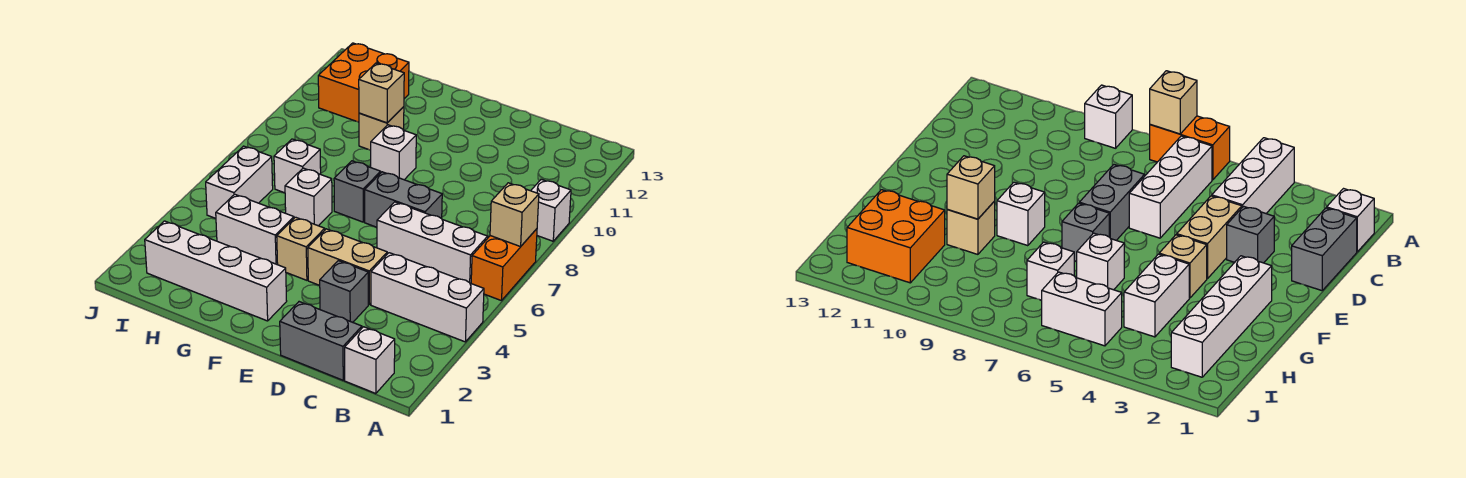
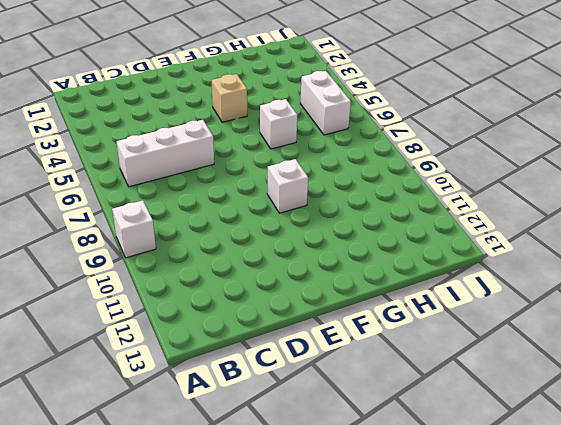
none -> white 1x3 brick [371,253,484,342]
none -> orange 1x2 brick [471,229,537,301]
none -> white 1x1 brick [345,327,395,394]

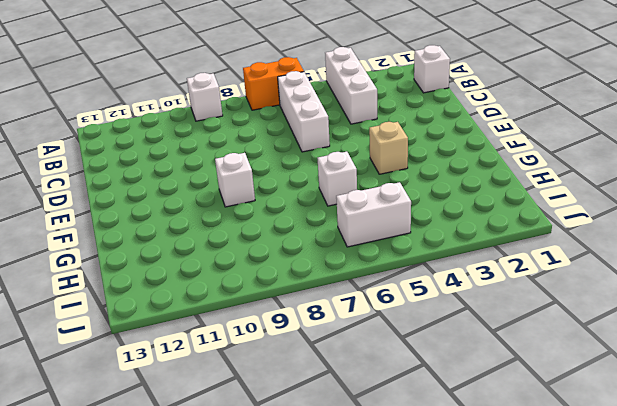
none -> grey 1x2 brick [280,302,362,380]
none -> grey 1x1 brick [320,261,368,322]
none -> tan 1x2 brick [308,229,387,304]

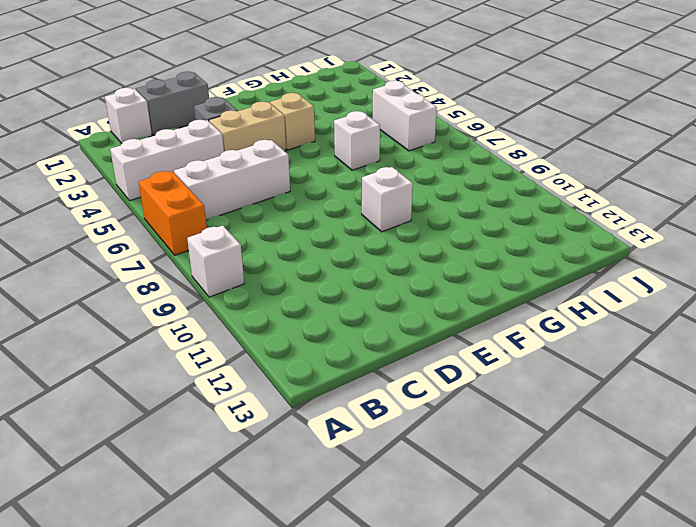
none -> grey 1x2 brick [365,172,442,227]
none -> white 1x4 brick [145,221,287,321]
none -> grey 1x1 brick [334,161,381,222]

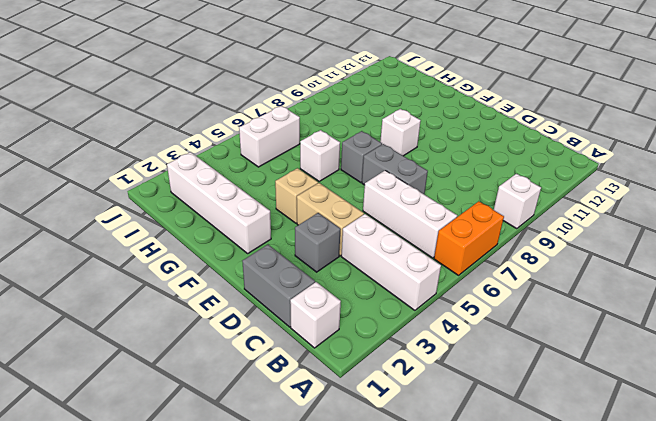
none -> white 1x2 brick [216,194,294,265]
none -> tan 1x1 brick [359,107,404,150]
none -> white 1x1 brick [274,139,321,193]

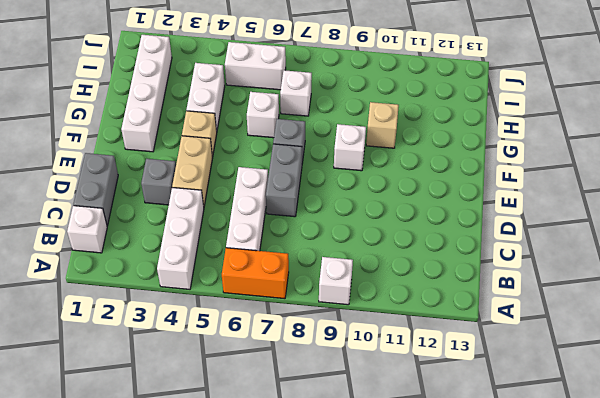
none -> orange 2x2 brick [318,43,409,122]
none -> tan 1x1 brick [490,183,539,247]
none -> tan 1x1 brick [359,63,404,123]

